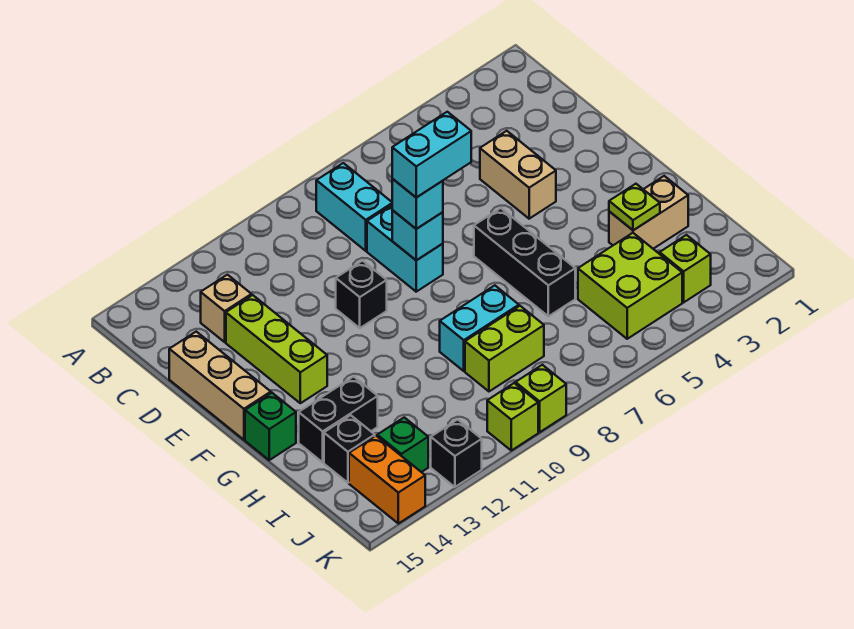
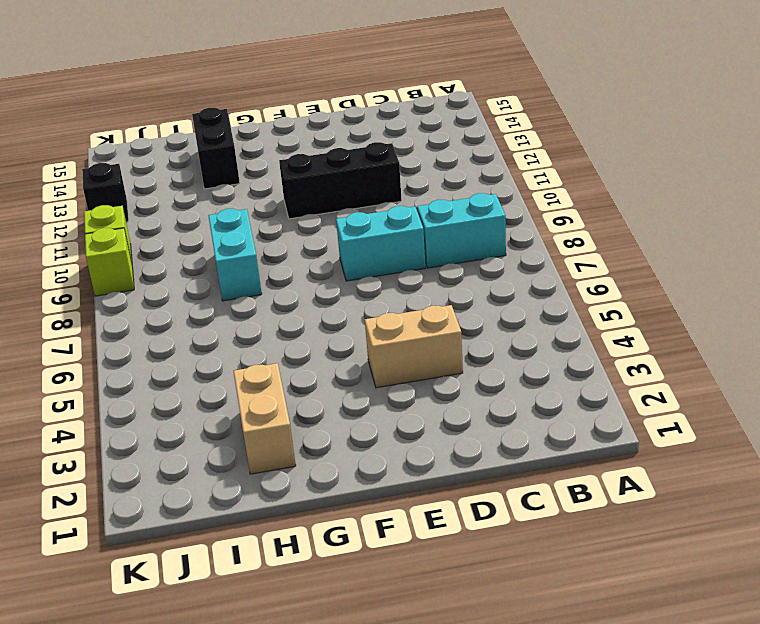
black 1x3 brick [279,142,402,219] -> black 1x3 brick moved to [474,208,575,316]
none -> tan 1x1 brick [201,275,251,342]
none -> lime 1x3 brick [226,295,327,403]
none -> tan 1x3 brick [169,332,271,440]

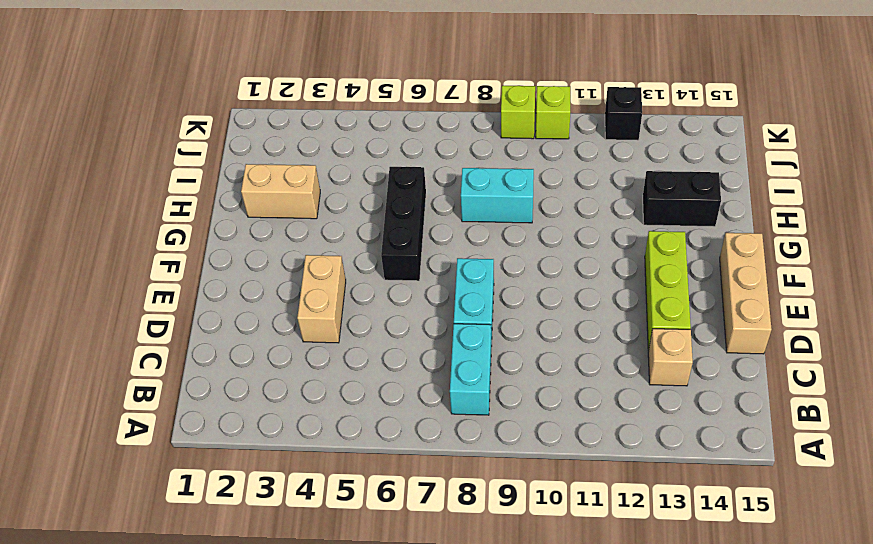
none -> black 1x1 brick [336,261,387,328]
none -> green 1x1 brick [245,393,296,460]
none -> lime 2x2 brick [578,233,682,339]

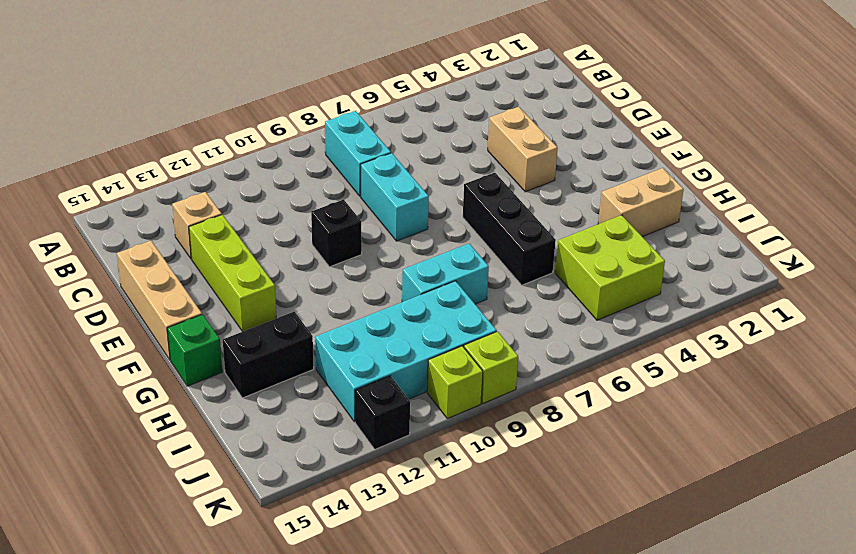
cyan 2x4 brick [315,281,497,422] -> lime 1x2 brick [465,306,544,391]
none -> black 1x1 brick [324,415,375,483]
none -> lime 1x1 brick [660,235,711,302]
none -> green 1x1 brick [377,417,428,472]

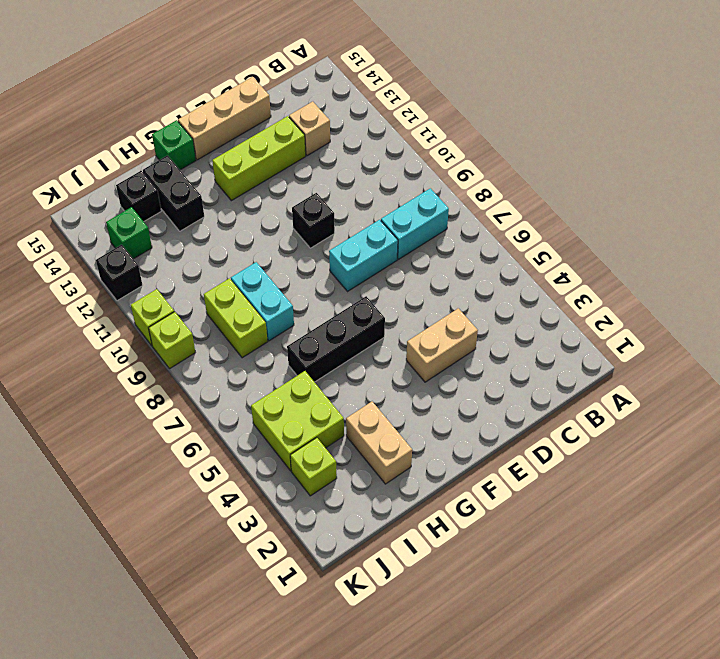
none -> orange 1x2 brick [349,436,425,524]
none -> cyan 1x1 brick [392,210,443,260]
none -> lime 1x1 plate [609,184,660,230]

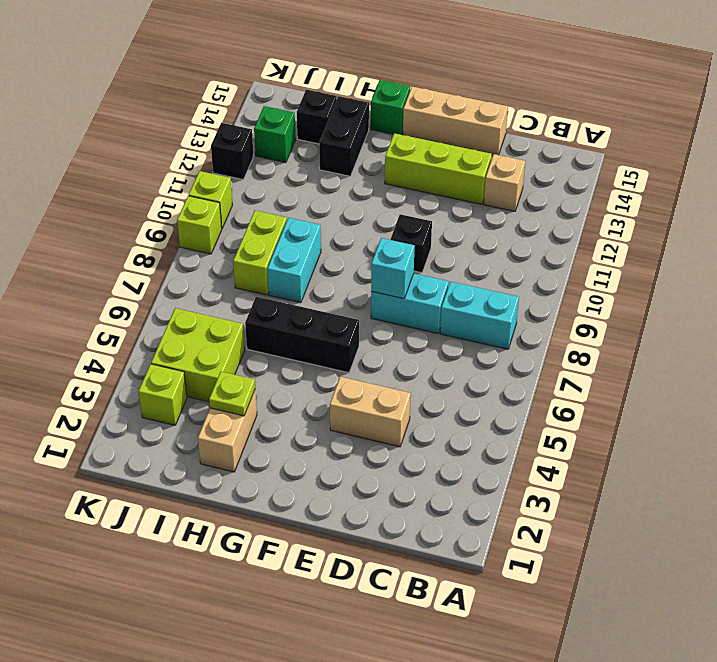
none -> orange 1x2 brick [349,436,425,524]
none -> cyan 1x1 brick [392,179,443,229]
none -> cyan 1x2 brick [392,112,471,198]

